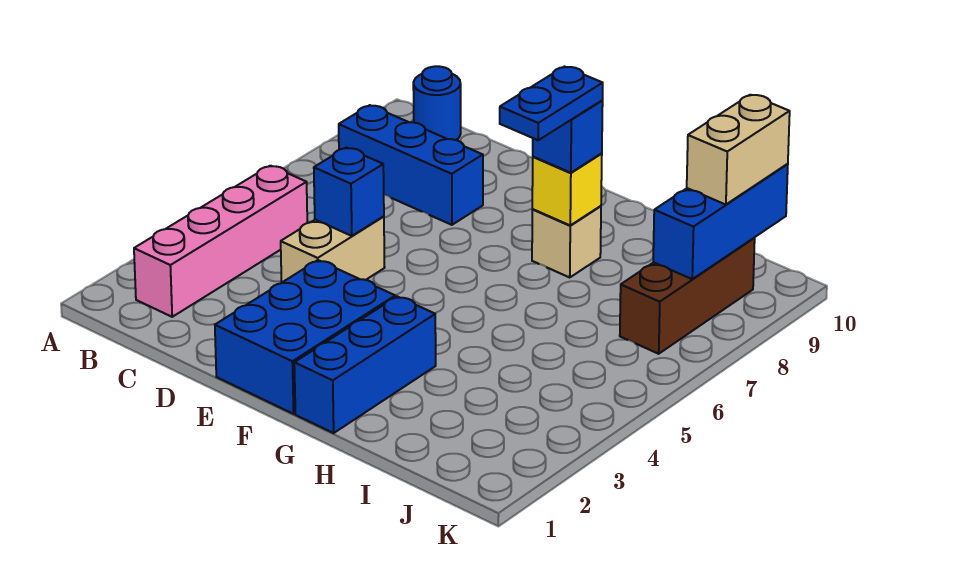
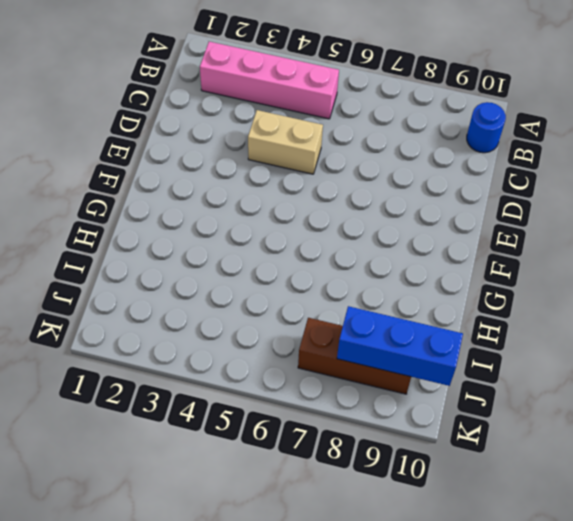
none -> blue 1x3 brick [339,105,483,225]
none -> blue 2x3 brick [215,260,395,414]
none -> blue 1x3 brick [294,296,436,433]

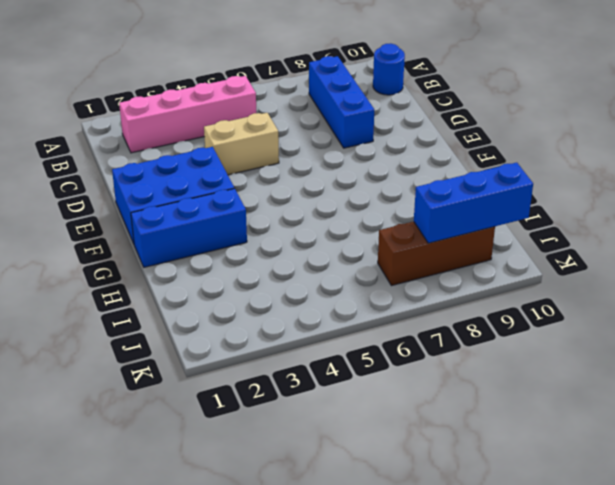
none -> tan 1x1 brick [532,206,601,277]
none -> blue 1x1 brick [314,148,384,236]
none -> yellow 1x1 brick [532,153,602,226]

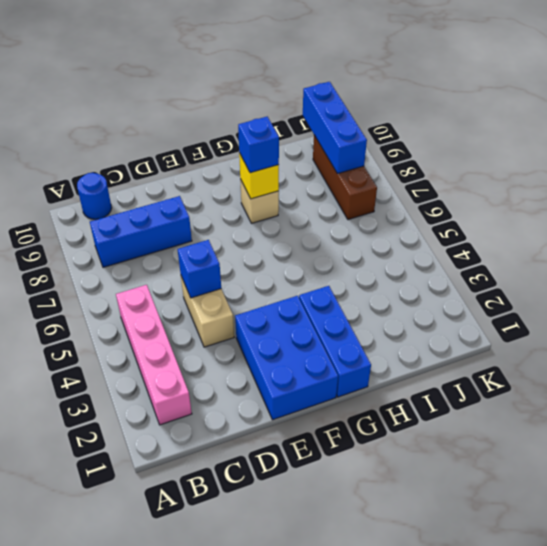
none -> tan 1x2 brick [687,95,790,205]
none -> blue 1x2 plate [500,67,603,140]

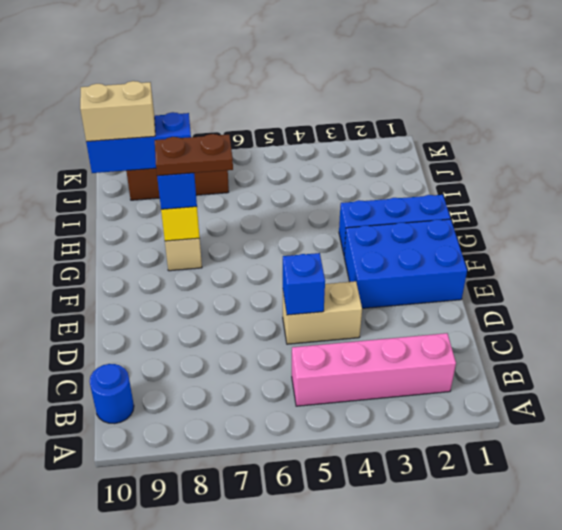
brown 1x2 plate [155,134,233,176] -> blue 1x2 plate [500,67,603,140]
none -> blue 1x3 brick [339,105,483,225]

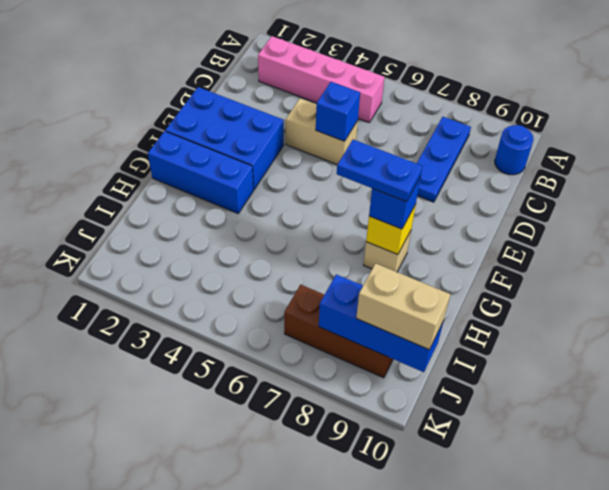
blue 1x3 plate [417,117,471,202] -> blue 1x3 brick [339,105,483,225]

